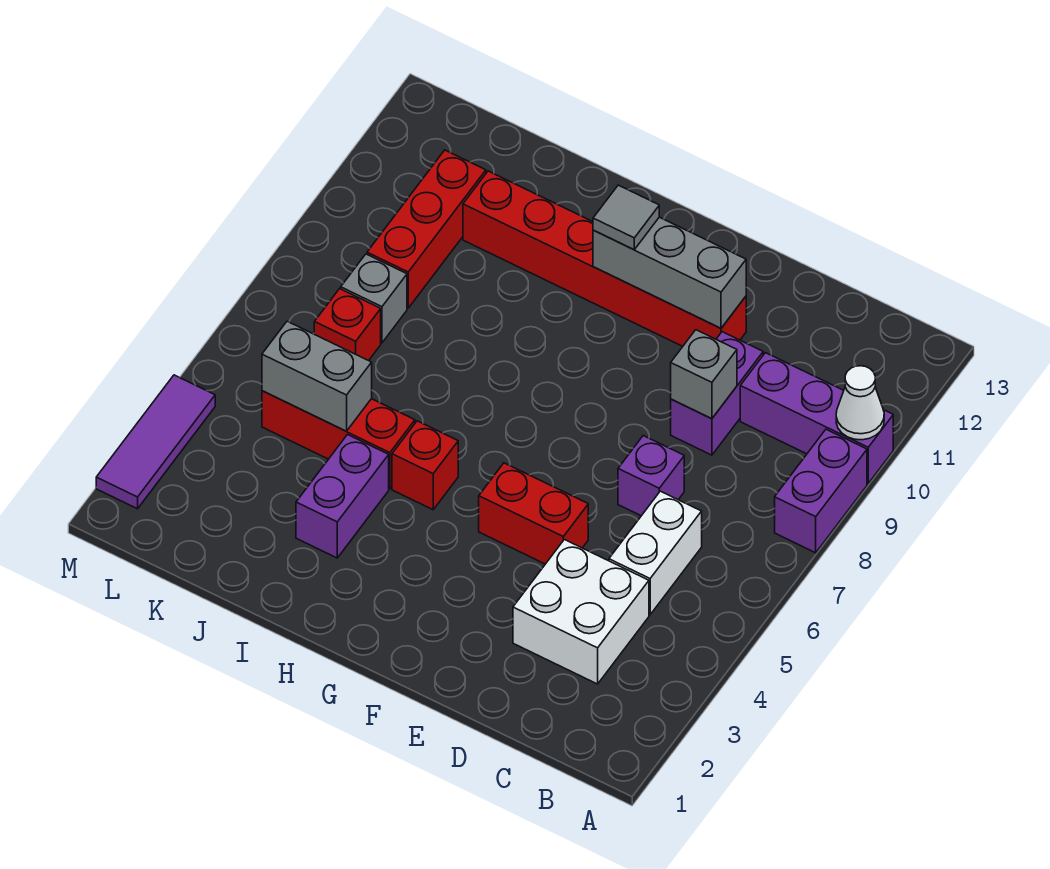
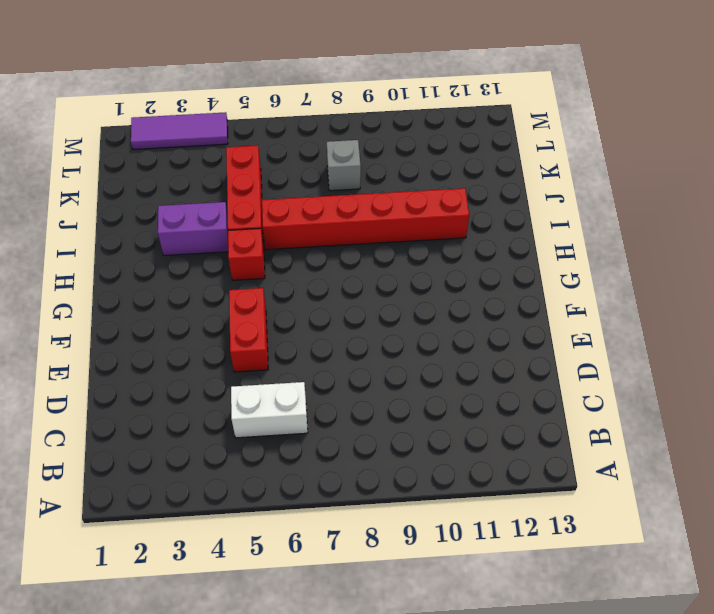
red 1x6 brick [262,188,469,250] -> red 1x6 brick turned to [463,171,746,346]
none -> purple 1x2 brick [775,429,867,553]
none -> purple 1x3 brick [740,353,893,483]
none -> white 2x2 brick [513,540,649,684]

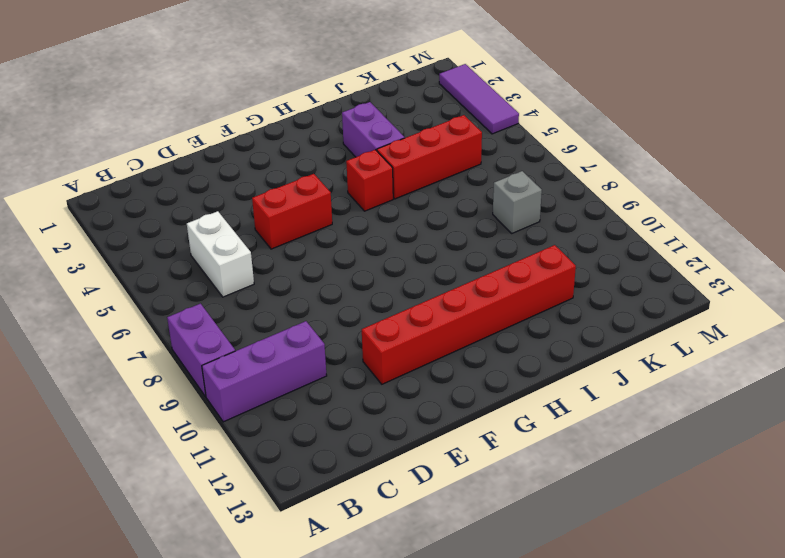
none -> white 2x2 brick [513,540,649,684]
none -> purple 1x1 brick [618,436,684,516]
none -> purple 1x2 brick [671,332,763,455]

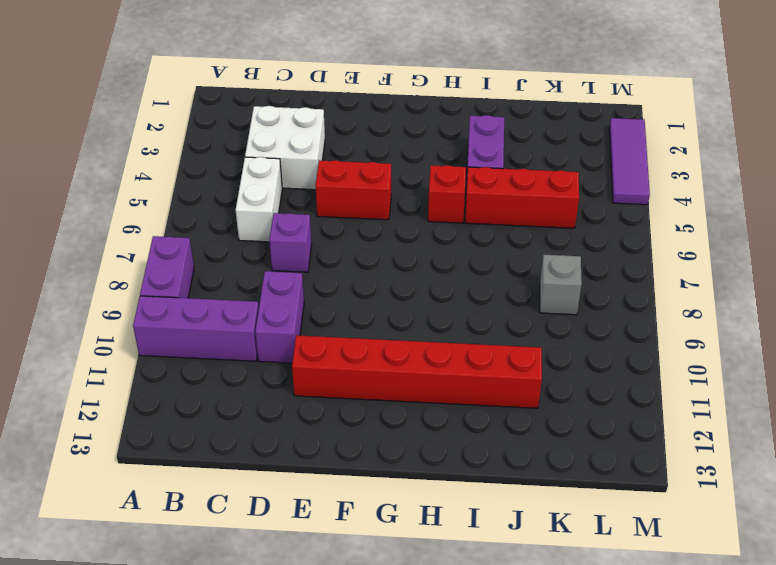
none -> red 1x1 brick [314,289,381,361]
none -> red 1x3 brick [367,150,486,308]
none -> white 1x1 cone [836,366,884,440]

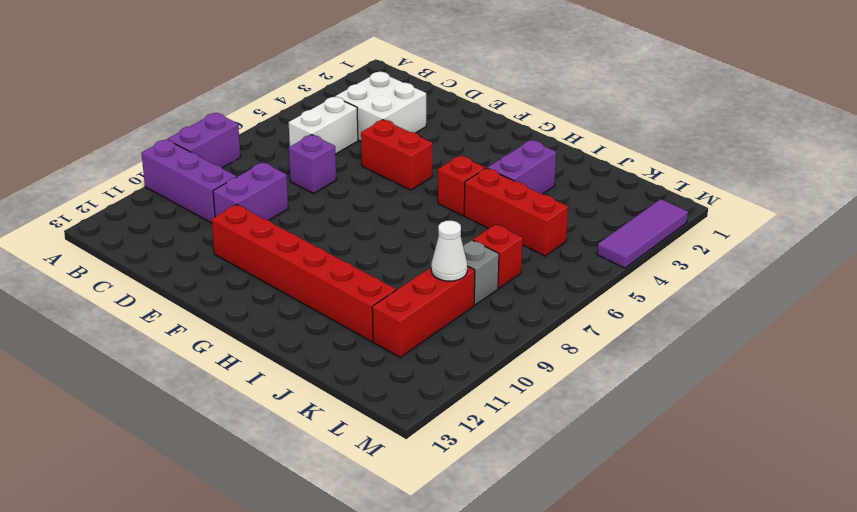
white 1x1 cone [431,221,467,281] -> white 1x1 cone moved to [836,366,884,440]
none -> grey 1x1 brick [671,330,737,419]
none -> grey 1x3 brick [593,217,746,328]
none -> grey 1x2 brick [262,321,372,431]

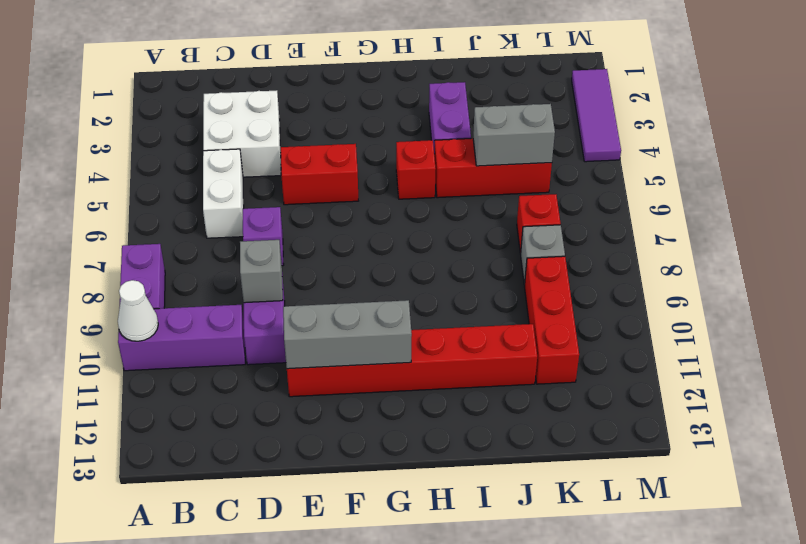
none -> grey 1x1 tile [593,185,659,250]

